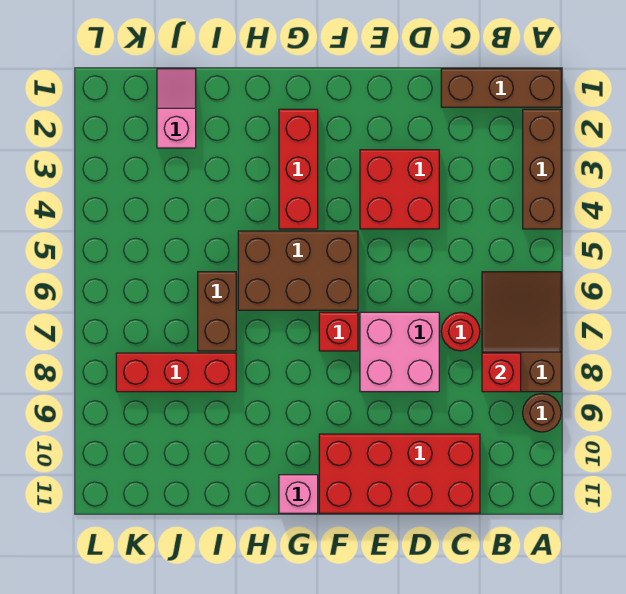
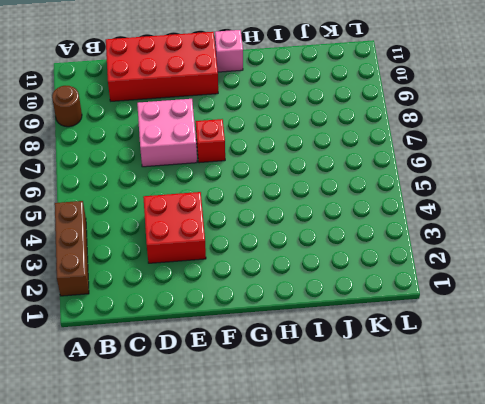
none -> brown 1x3 brick [441,69,561,107]
none -> brown 2x3 slope [482,272,561,392]
none -> red 1x1 round brick [441,312,480,351]

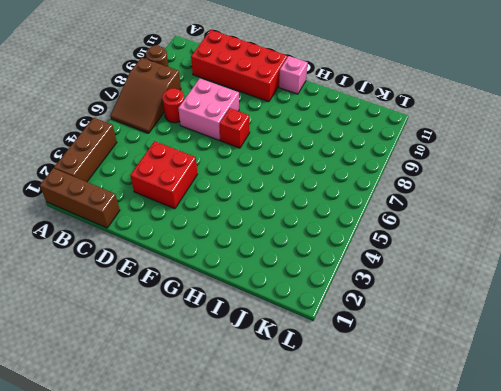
none -> brown 2x3 brick [238,231,358,310]
none -> red 1x3 brick [279,109,318,229]
none -> brown 1x2 brick [198,272,236,351]

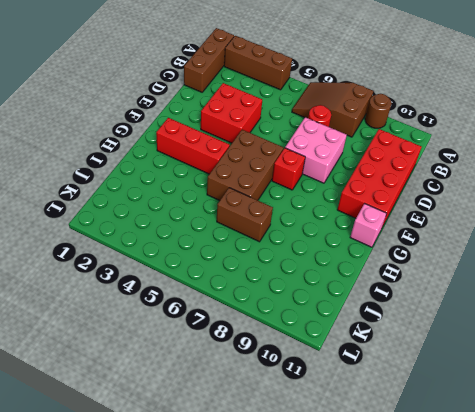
none -> red 1x3 brick [116,353,236,392]
none -> pink 1x2 slope [157,69,196,148]
none -> red 1x1 brick [482,353,521,392]

